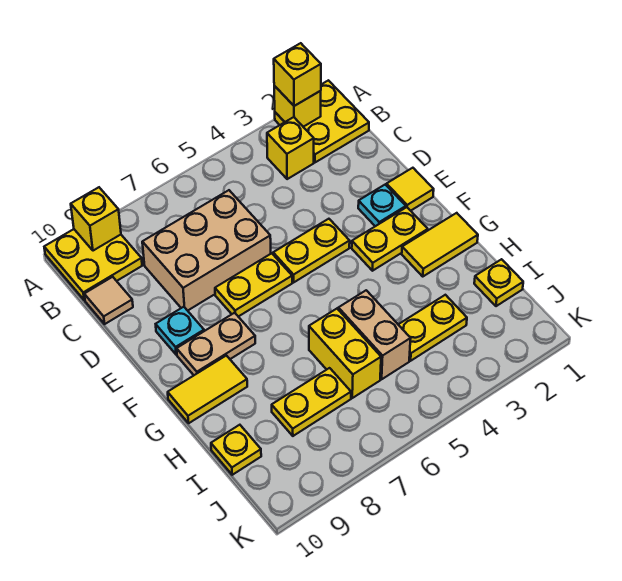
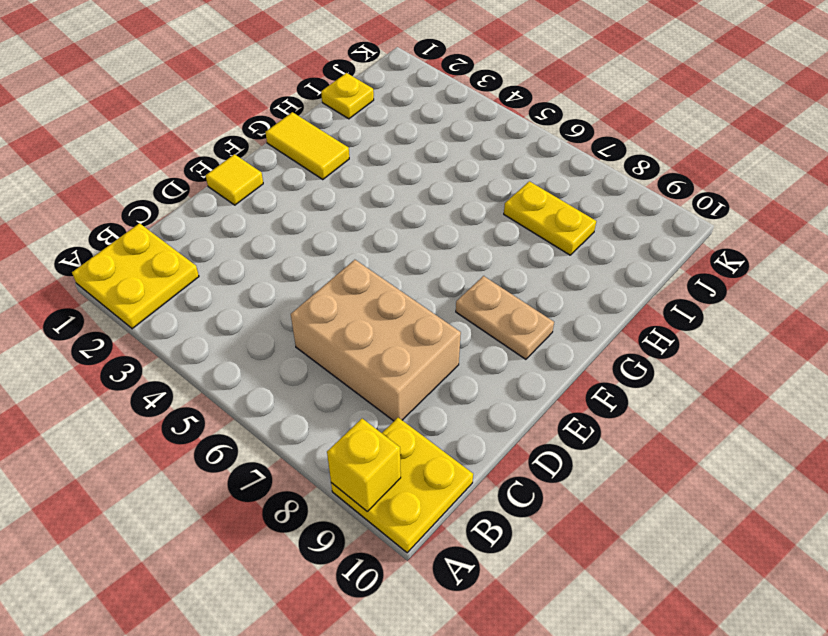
none -> yellow 1x1 brick [267,117,314,179]
none -> tan 1x1 tile [84,277,133,324]
none -> cyan 1x1 plate [358,185,406,226]

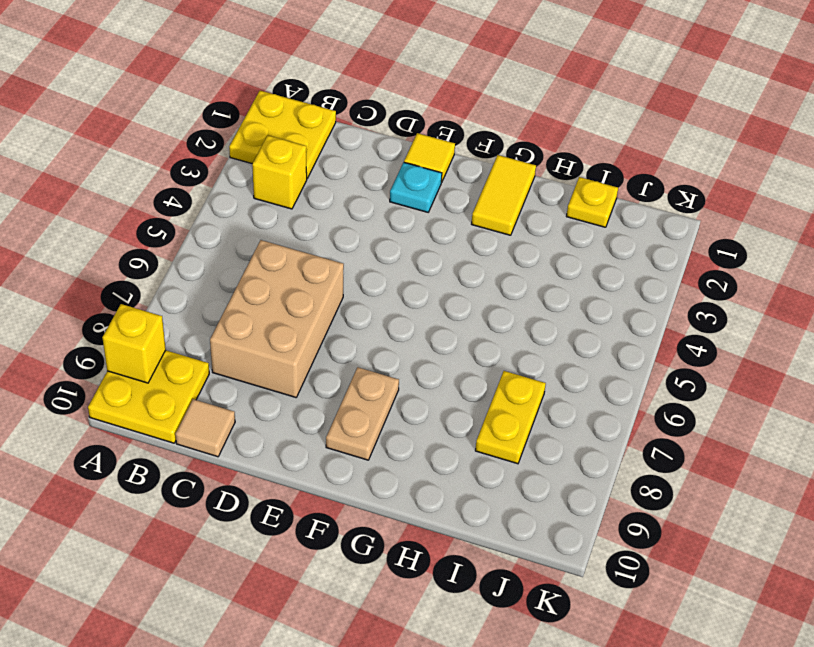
none -> yellow 1x2 plate [273,219,350,282]
none -> yellow 1x2 plate [215,253,292,317]
none -> cyan 1x1 plate [156,307,204,355]

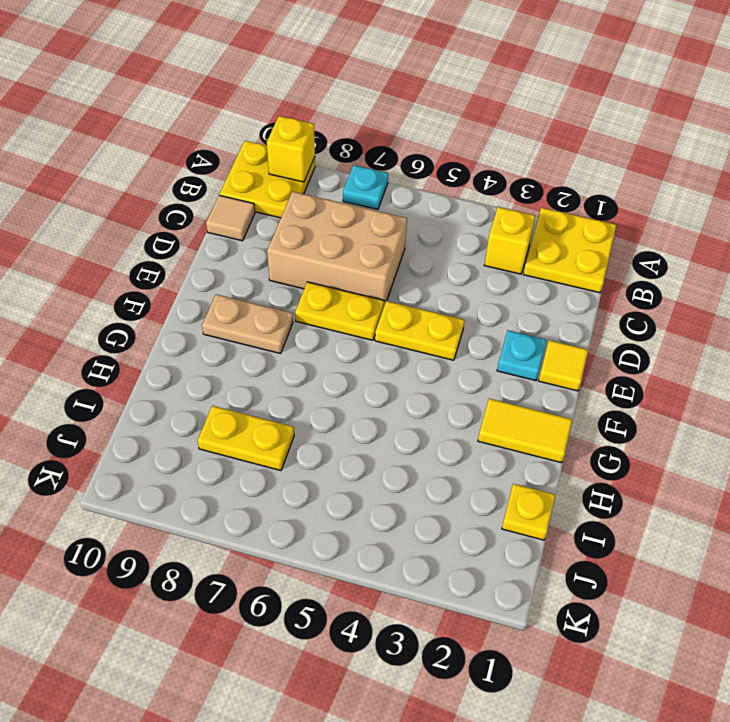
cyan 1x1 plate [343,165,388,209] -> cyan 1x1 plate moved to [156,307,204,355]
none -> yellow 1x2 plate [352,207,428,271]
none -> yellow 1x2 tile [168,356,247,423]
none -> tan 1x2 brick [338,290,411,379]

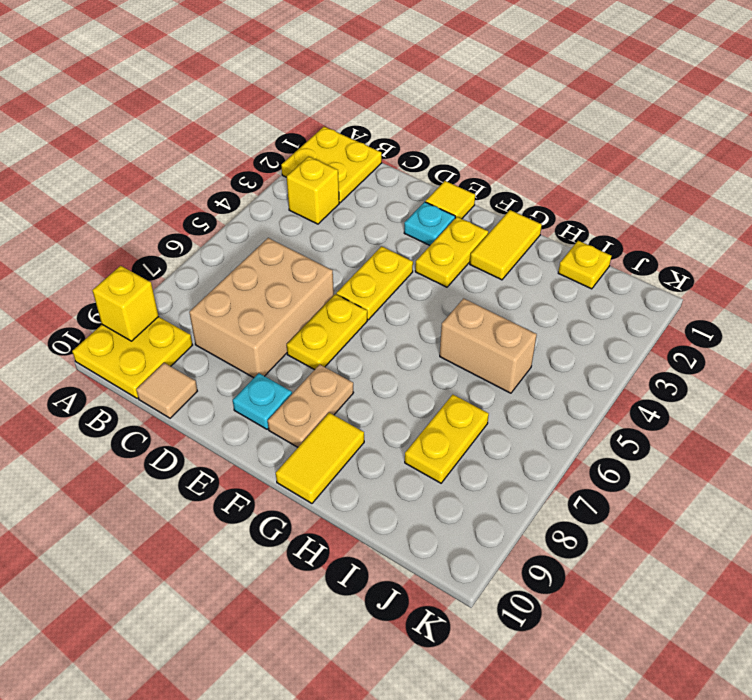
none -> yellow 1x2 brick [309,309,381,398]
none -> yellow 1x2 plate [398,295,467,361]
none -> yellow 1x1 plate [211,425,261,475]

